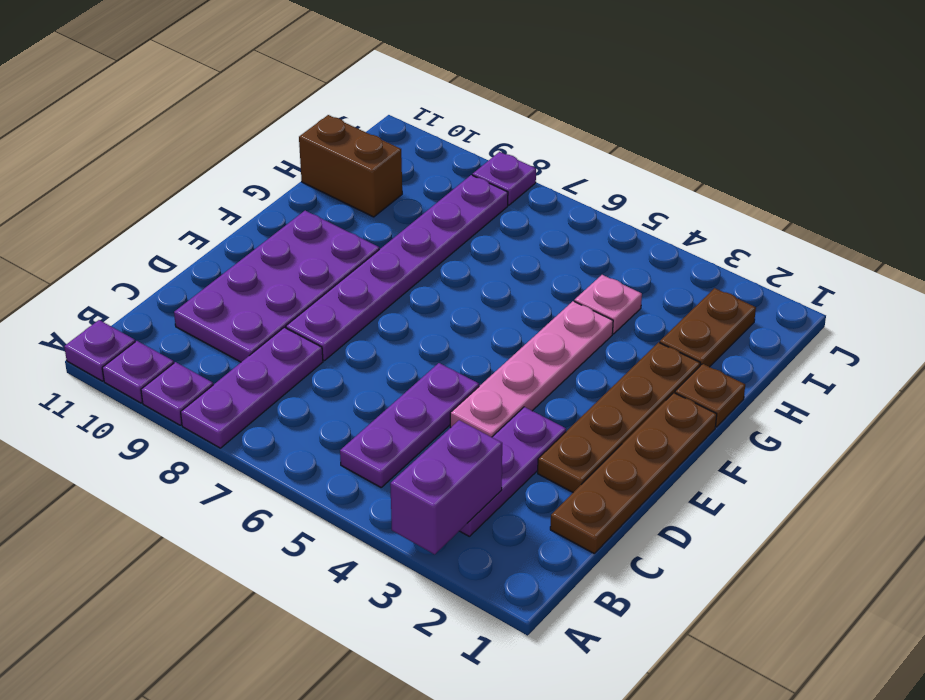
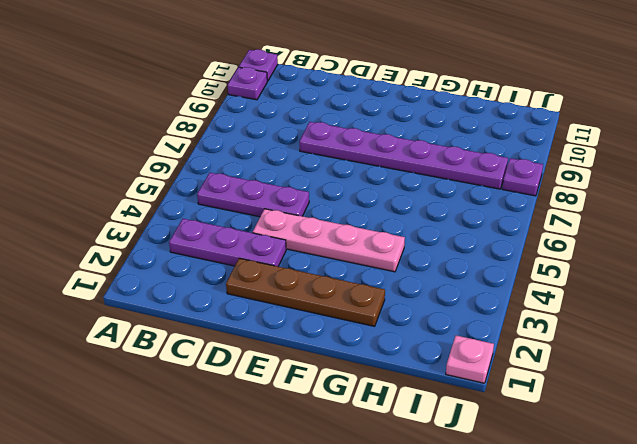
pink 1x1 plate [446,335,494,383] -> pink 1x1 plate moved to [574,275,642,334]
none -> purple 1x3 plate [181,327,323,448]
none -> purple 1x1 plate [141,362,213,425]
none -> brown 1x4 plate [550,393,717,553]

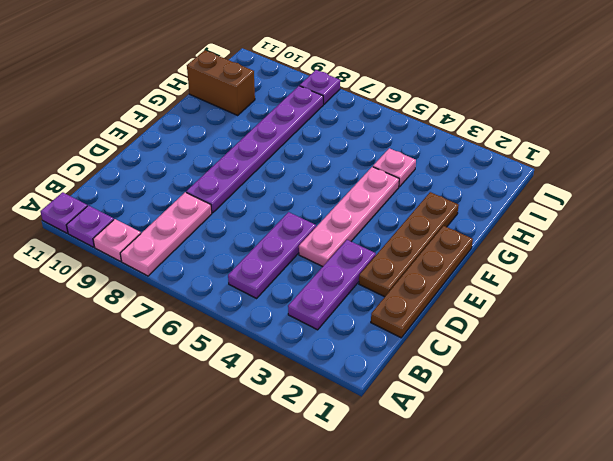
pink 1x3 plate [120,192,212,276] -> purple 1x3 plate [181,327,323,448]
pink 1x1 plate [93,219,141,261] -> purple 1x1 plate [141,362,213,425]
none -> purple 2x4 plate [174,211,379,362]
none -> brown 1x1 plate [675,364,745,427]
none -> brown 1x2 plate [660,288,756,367]

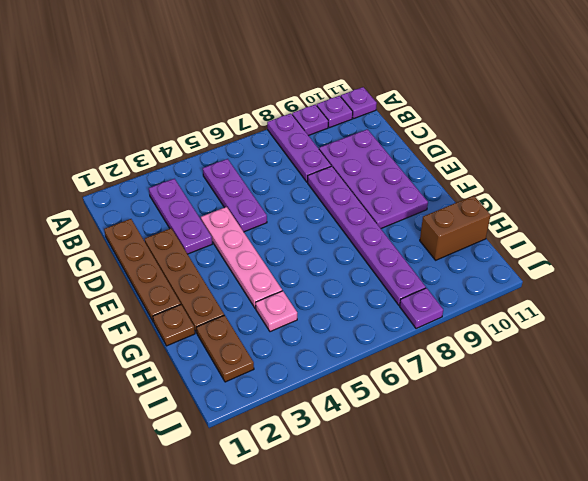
none -> purple 1x2 brick [390,420,502,554]

